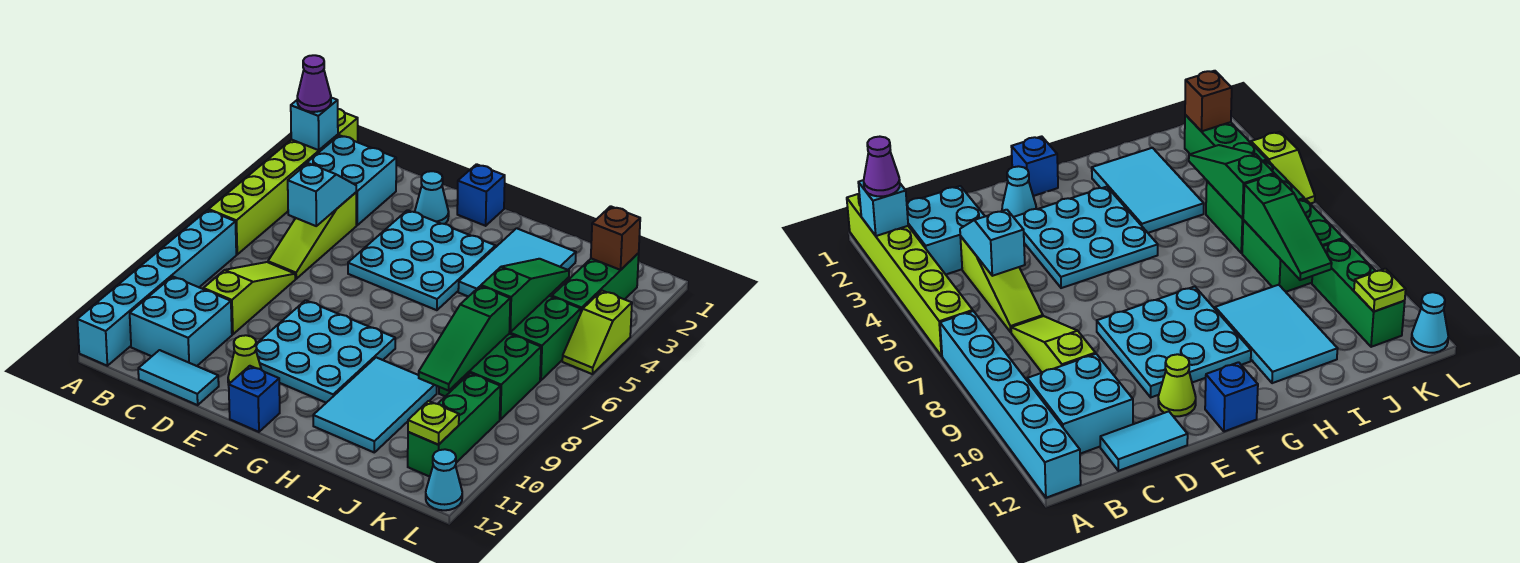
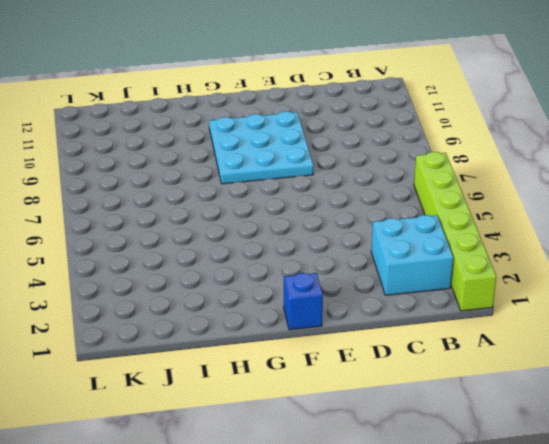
none -> cyan 1x6 brick [77,210,236,366]
none -> cyan 2x2 brick [130,276,232,366]
none -> lime 1x3 slope [268,193,356,279]

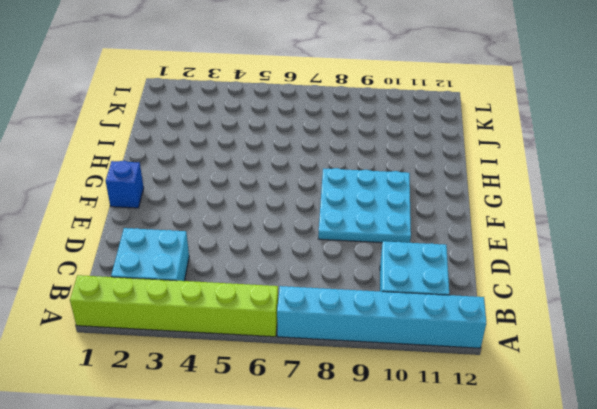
none -> lime 1x3 slope [268,193,356,279]
none -> lime 1x3 slope [203,262,295,334]
none -> cyan 1x2 tile [138,350,219,405]

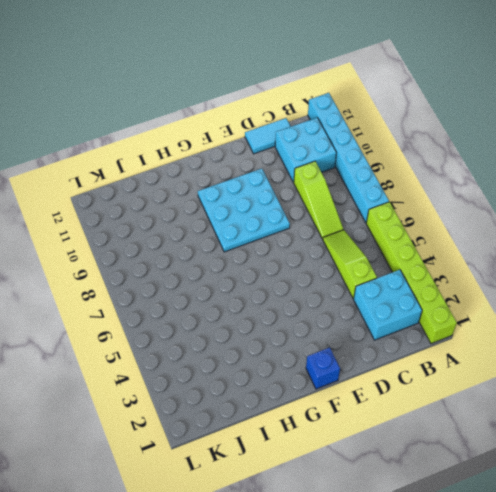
none -> cyan 1x1 cone [415,171,449,224]
none -> cyan 3x3 plate [348,210,496,310]
none -> lime 1x1 cone [228,335,261,385]

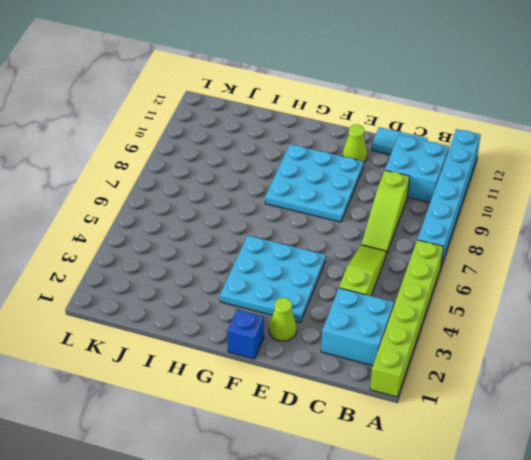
lime 1x1 cone [269,298,297,341] -> cyan 1x1 cone [415,171,449,224]
none -> blue 1x1 brick [229,366,280,432]
none -> cyan 2x3 tile [458,228,576,297]
none -> cyan 2x3 tile [313,357,437,452]

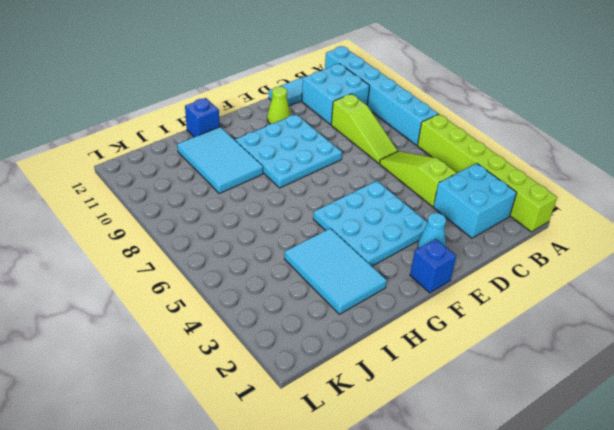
blue 1x1 brick [185,98,220,137] -> blue 1x1 brick moved to [229,366,280,432]
none -> green 2x2 brick [509,296,581,380]
none -> green 2x2 brick [439,334,541,420]
none -> green 1x3 brick [552,253,639,312]

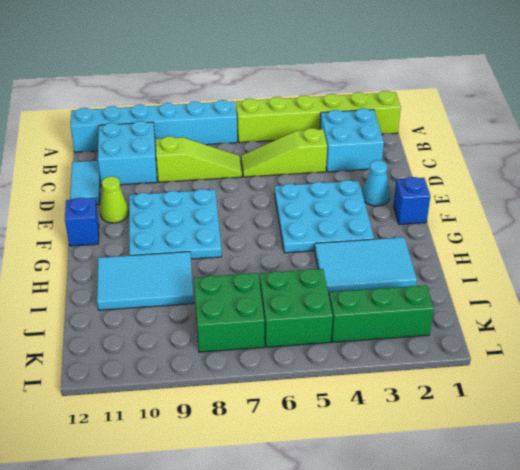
none -> green 1x3 brick [408,373,500,477]
none -> lime 1x2 slope [562,291,632,374]
none -> cyan 1x1 cone [426,449,462,510]

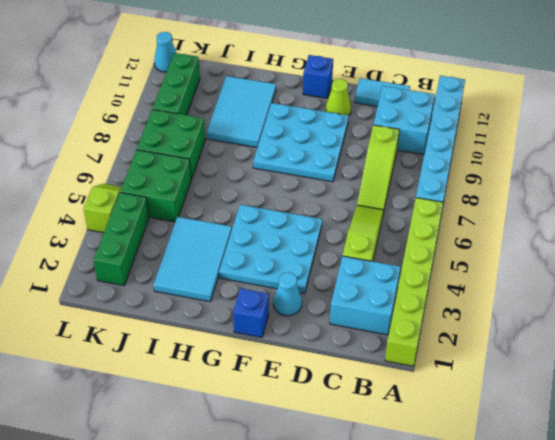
none -> cyan 1x1 brick [291,98,338,150]
none -> cyan 1x2 slope [288,163,356,226]
none -> green 1x3 slope [481,259,569,332]

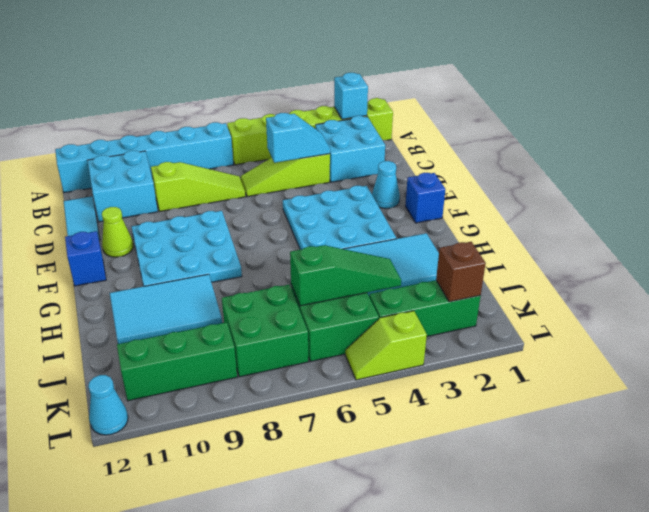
none -> green 1x3 slope [419,286,510,391]
none -> lime 1x1 plate [408,401,459,445]
none -> purple 1x1 cone [297,55,331,112]

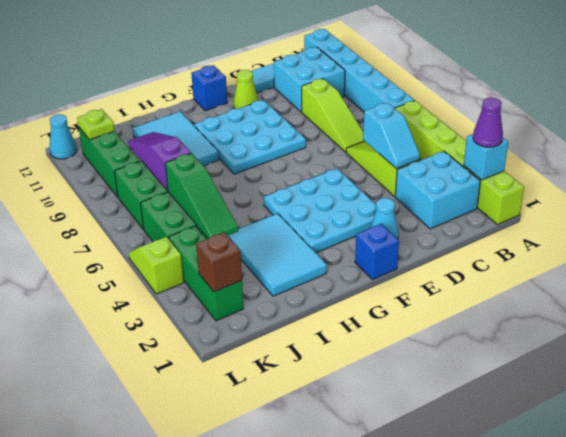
purple 1x3 slope [128,132,191,191] -> green 1x3 slope [419,286,510,391]

